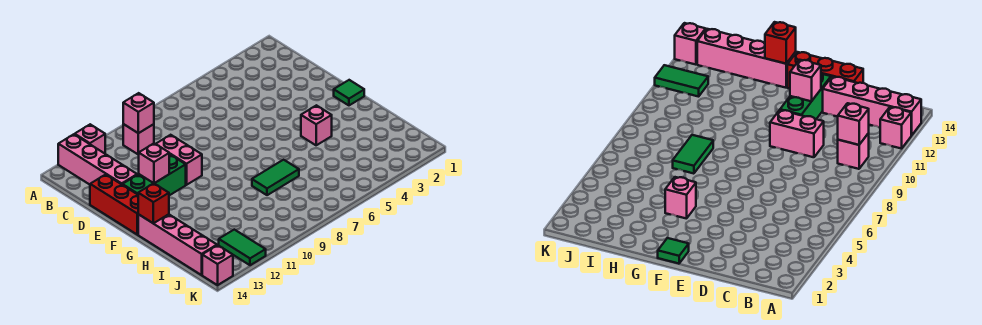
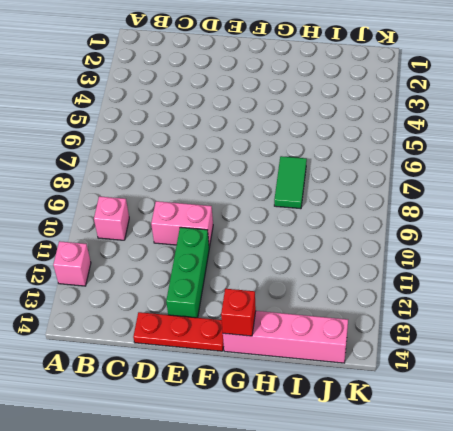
red 1x3 plate [133,312,224,351] -> red 1x3 brick [90,175,138,235]
none -> pink 1x4 brick [58,134,137,185]
none -> green 1x1 tile [334,80,364,105]
none -> pink 1x1 brick [301,105,332,145]

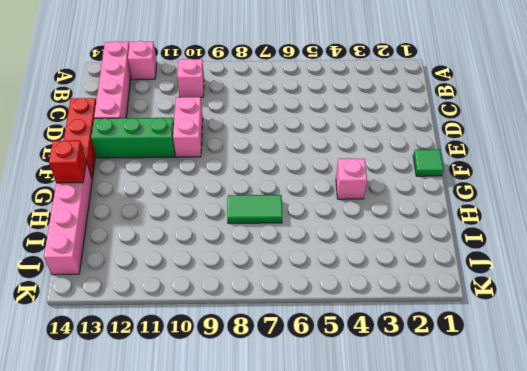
none -> green 1x2 tile [219,230,266,265]
none -> pink 1x1 brick [202,245,233,285]
none -> pink 1x1 brick [123,93,154,133]

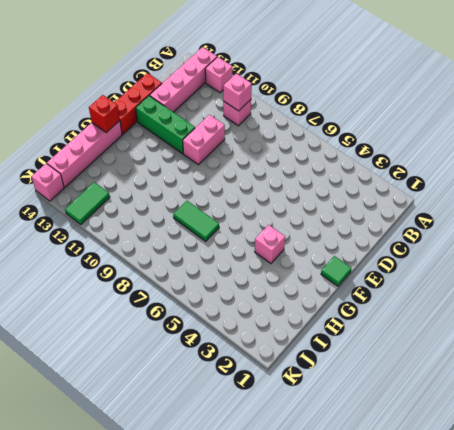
none -> pink 1x1 brick [138,143,169,183]

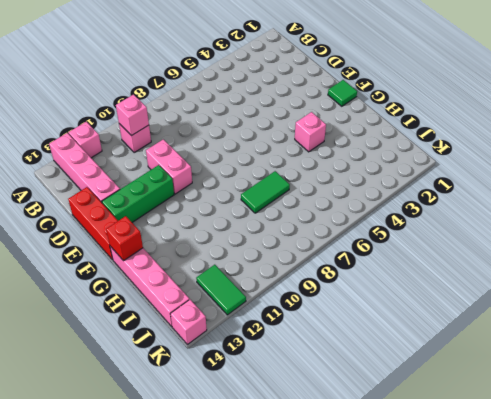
none -> pink 1x1 brick [138,143,169,183]

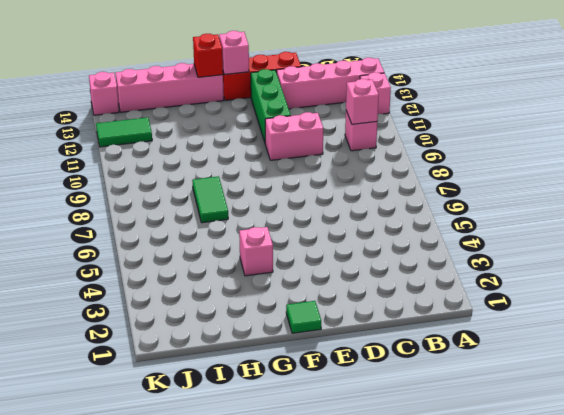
pink 1x1 brick [219,31,249,75] -> pink 1x1 brick moved to [138,143,169,183]

